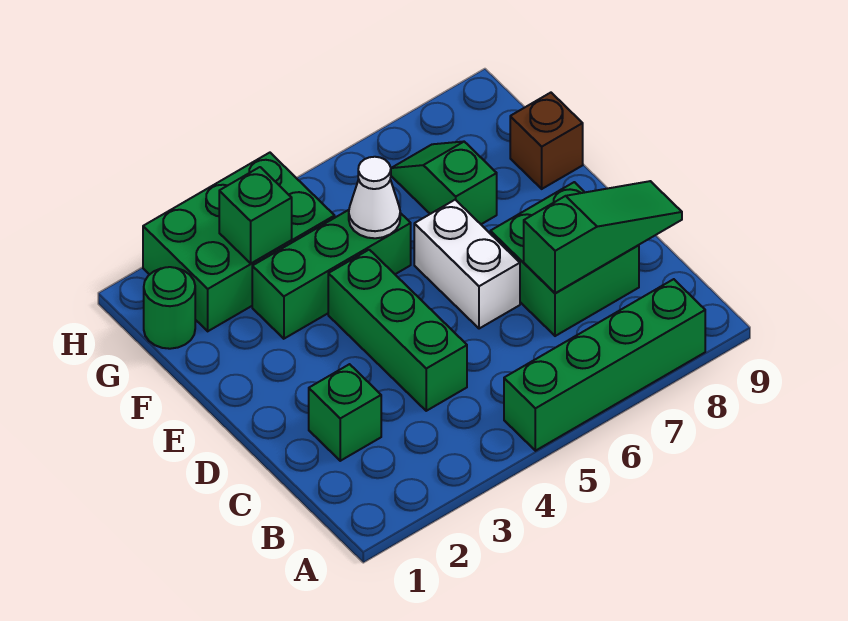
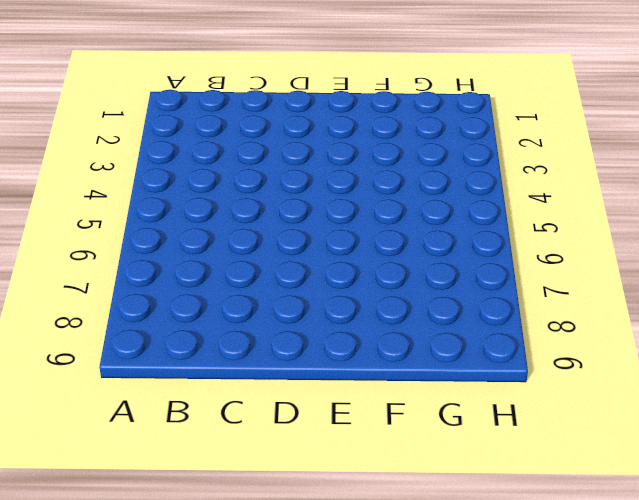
none -> green 1x4 brick [504,279,705,451]
none -> green 1x1 brick [309,364,381,461]
none -> green 1x3 brick [328,250,467,411]

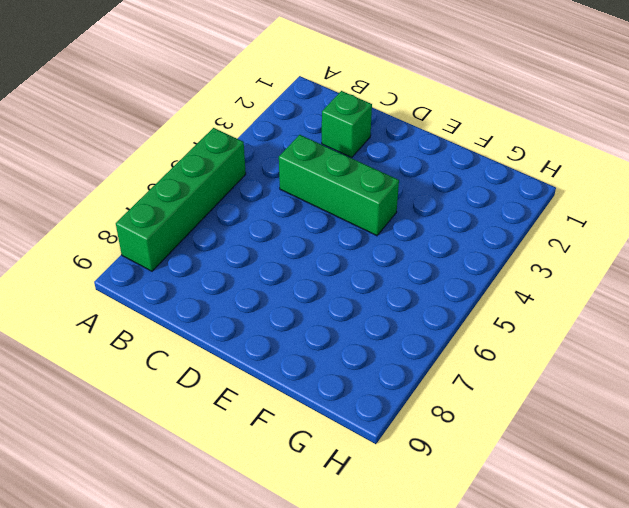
none -> green 2x2 brick [490,182,639,336]
none -> white 1x2 brick [414,200,520,329]
none -> green 1x3 brick [252,210,411,339]

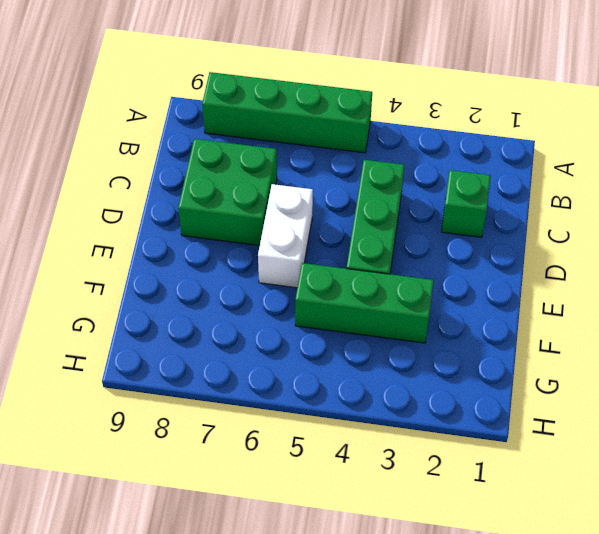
none -> green 1x2 slope [391,141,497,224]
none -> brown 1x1 brick [510,93,583,189]
none -> green 1x1 round brick [144,267,195,349]

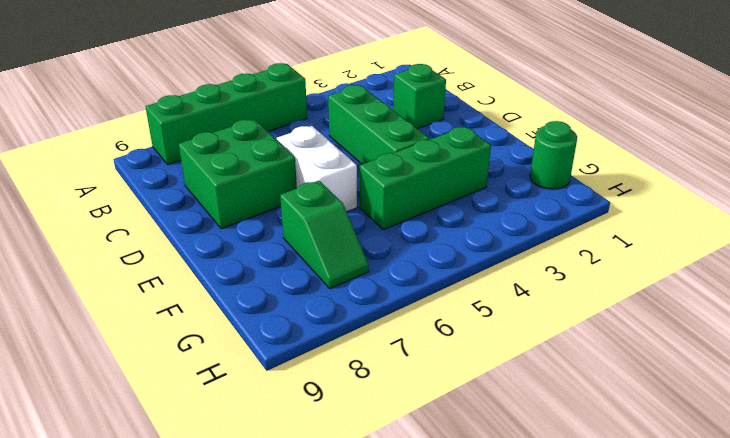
none -> brown 1x1 brick [510,93,583,189]
none -> green 2x3 brick [143,153,335,331]
none -> green 1x3 slope [524,181,682,293]

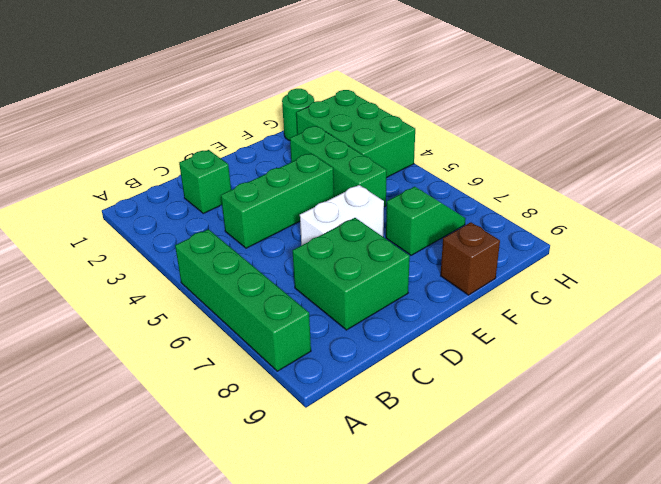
none -> green 1x3 slope [524,181,682,293]
none -> white 1x1 cone [349,157,400,238]
none -> green 1x1 brick [219,167,292,263]

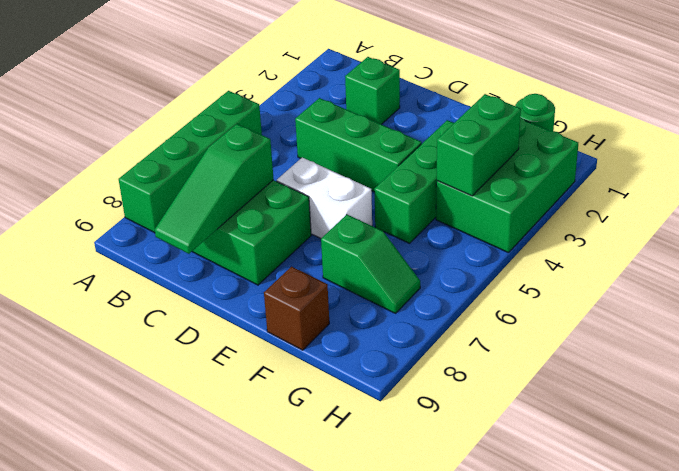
green 1x2 brick [437,94,521,196] -> green 1x1 brick [219,167,292,263]
none -> white 1x1 cone [349,157,400,238]

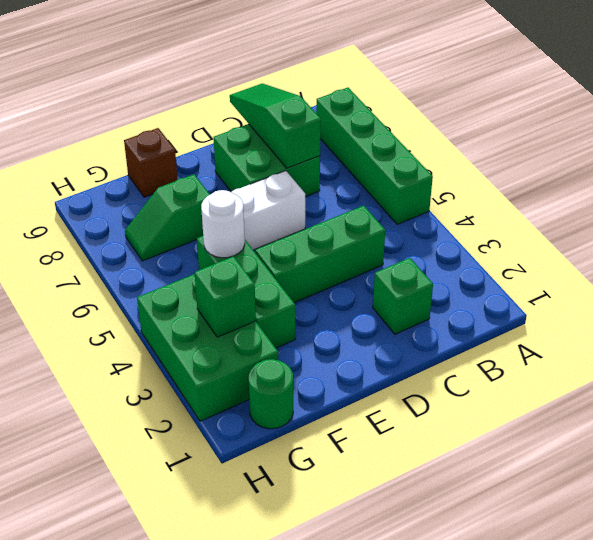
white 1x1 round brick [201,190,245,258] -> white 1x1 cone [349,157,400,238]

